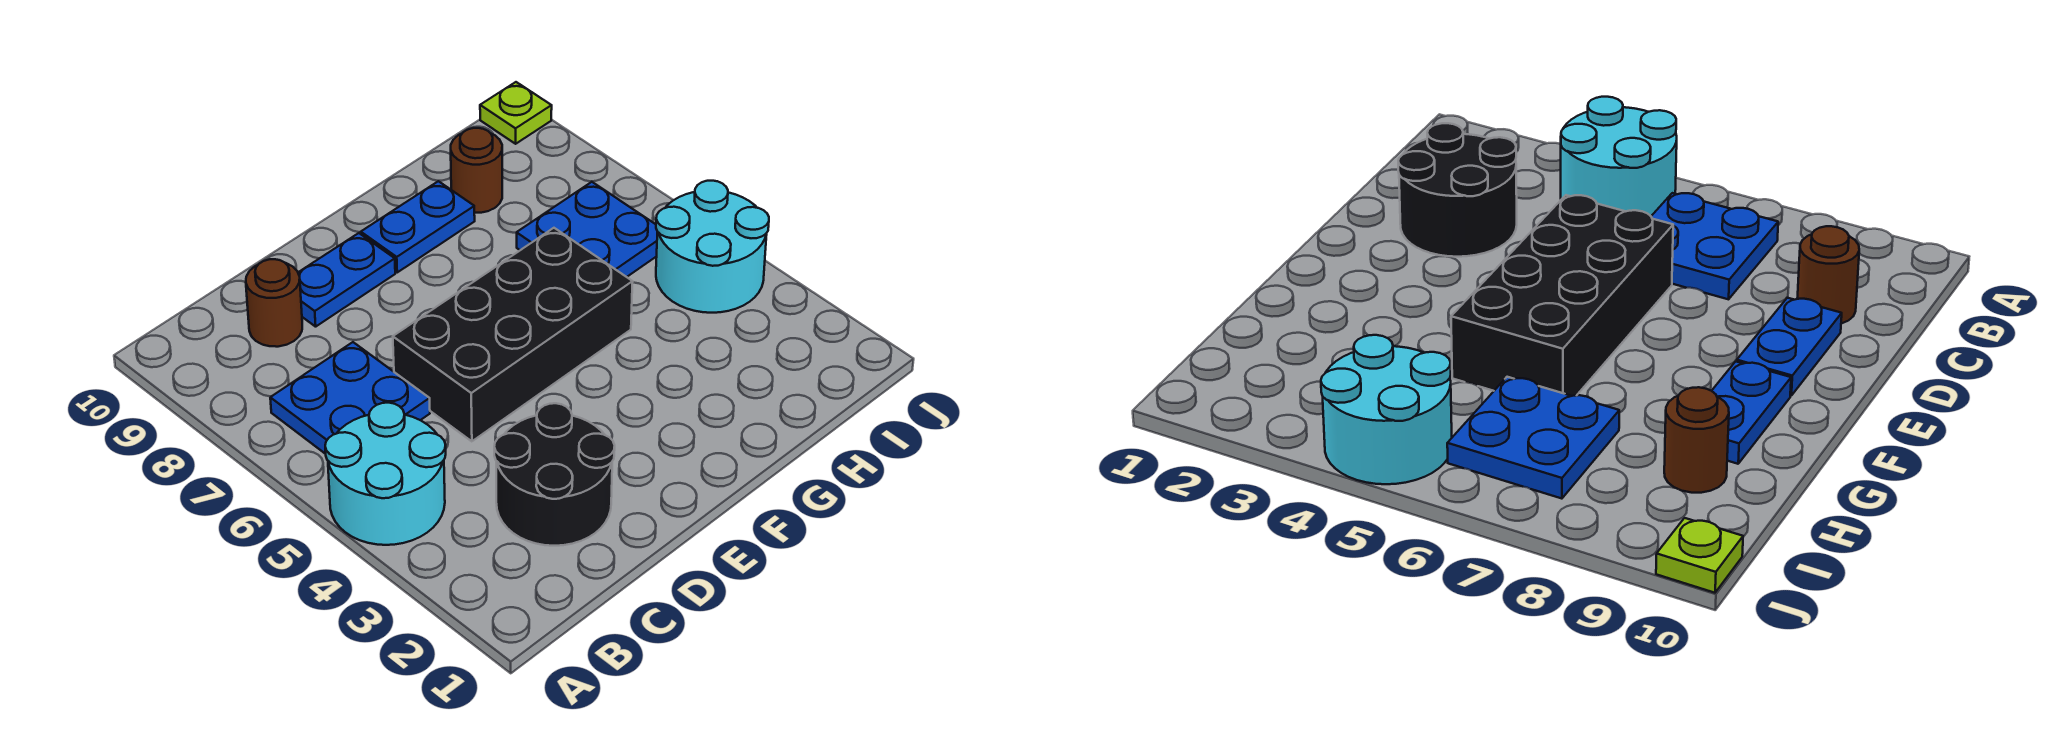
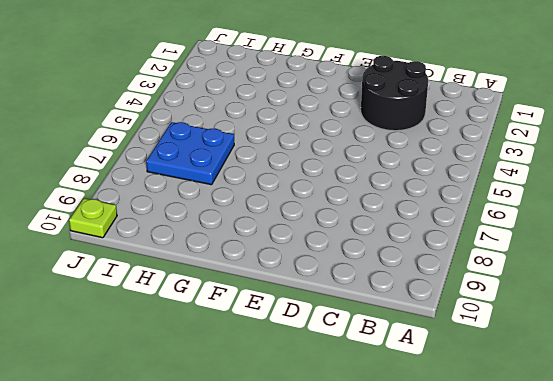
none -> cyan 2x2 round brick [325,403,446,545]
none -> blue 2x2 plate [270,342,430,454]

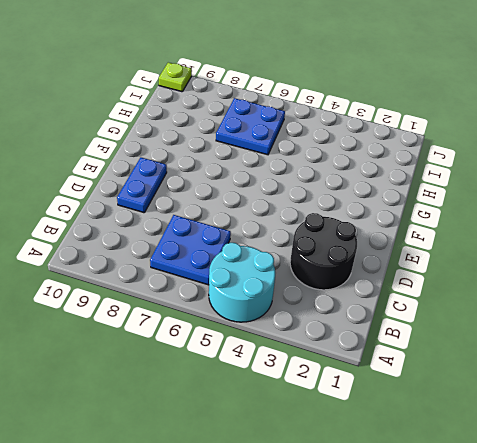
none -> brown 1x1 round brick [246,259,302,347]
none -> black 2x4 brick [393,228,633,441]

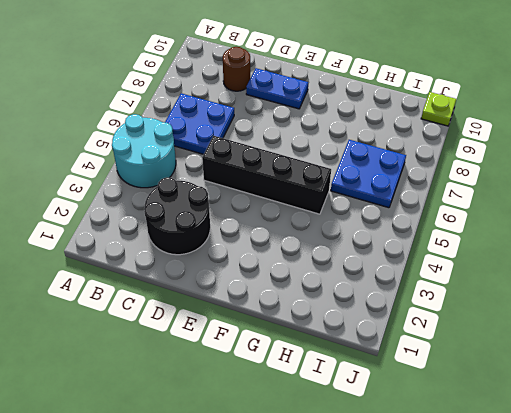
black 1x4 brick [202,136,331,214] -> black 2x4 brick [393,228,633,441]
none -> blue 1x2 plate [361,181,475,272]
none -> brown 1x1 round brick [451,128,502,213]

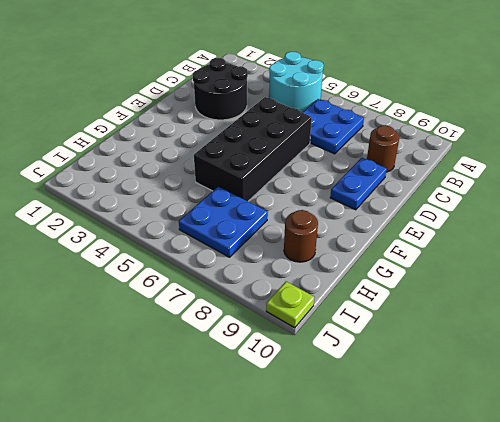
none -> blue 1x2 plate [361,181,475,272]
none -> cyan 2x2 round brick [656,181,769,313]

